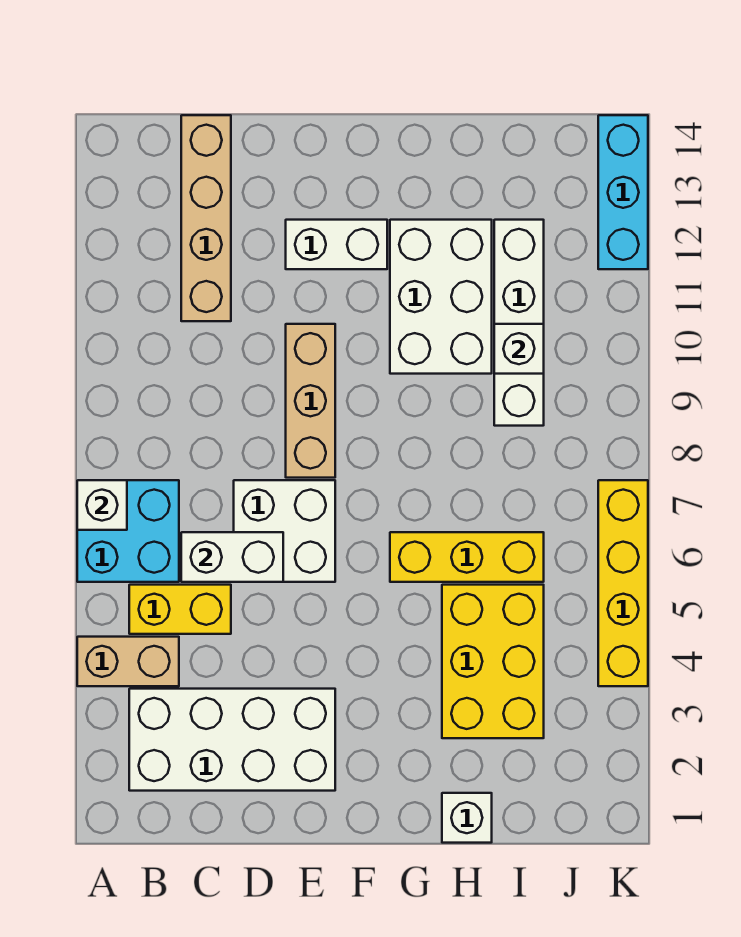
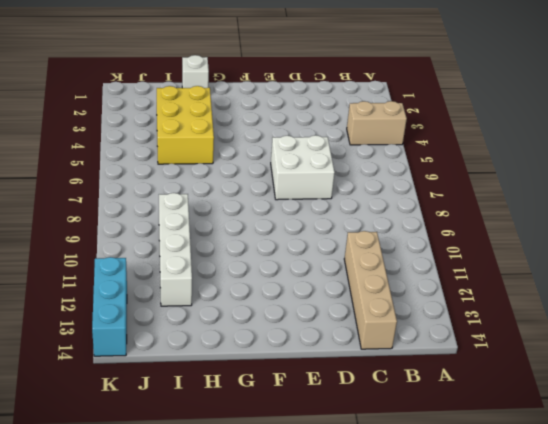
none -> cyan 2x2 brick [77,480,179,582]
none -> white 2x4 brick [129,689,335,791]
none -> yellow 1x2 brick [129,585,231,634]

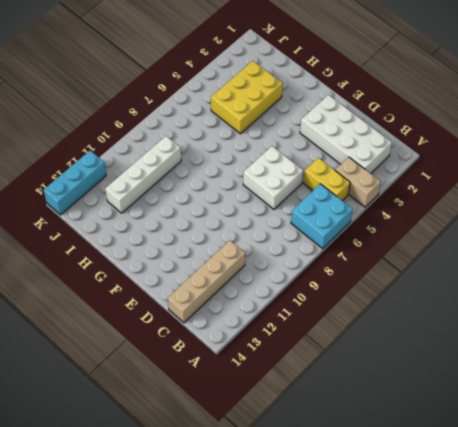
none -> tan 1x3 brick [286,324,335,478]
none -> white 1x2 brick [286,220,387,269]
none -> yellow 1x3 brick [390,532,544,582]

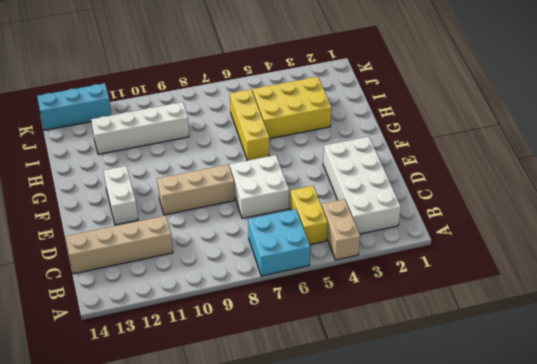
none -> white 2x3 brick [390,220,492,374]
none -> white 1x1 brick [442,793,492,843]
none -> yellow 1x4 brick [598,480,648,686]

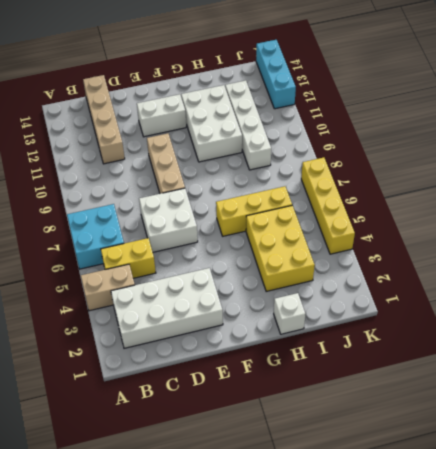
none -> white 1x1 brick [77,480,127,530]
none -> white 1x2 brick [181,532,283,582]
none -> white 1x1 brick [494,324,544,374]

